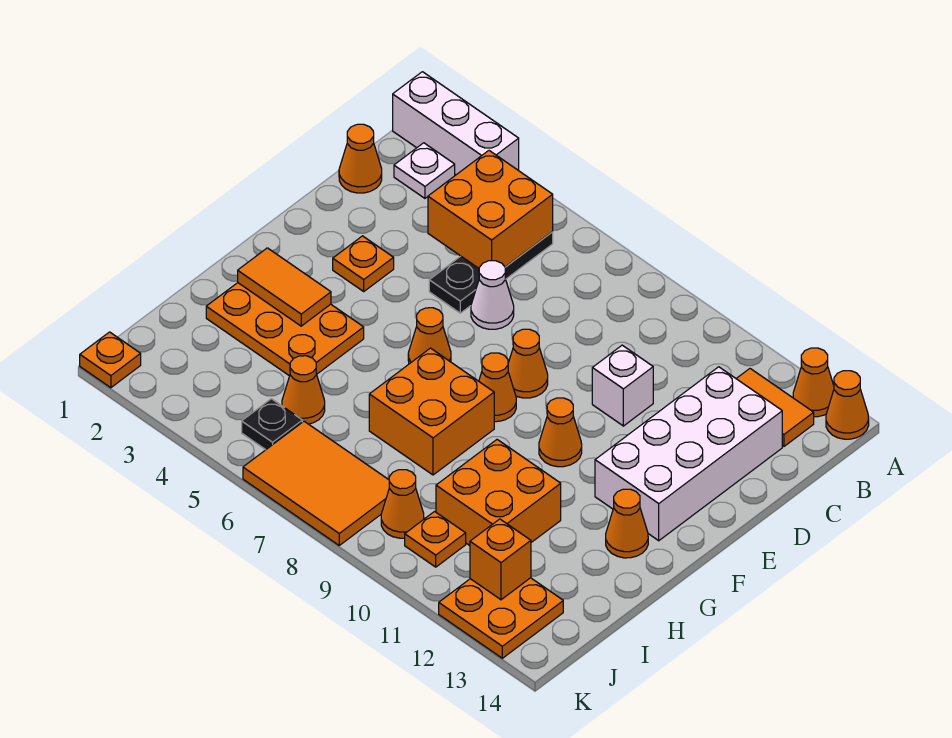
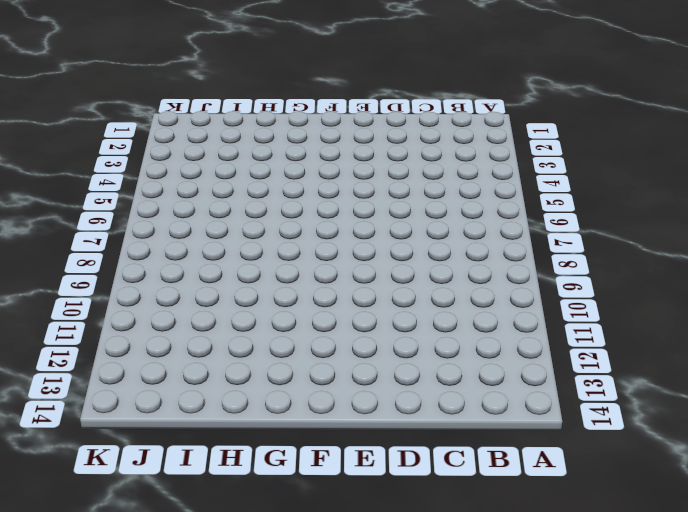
none -> white 1x3 brick [393,72,519,175]
none -> orange 1x1 cone [793,348,834,417]
none -> orange 1x1 cone [826,371,869,439]

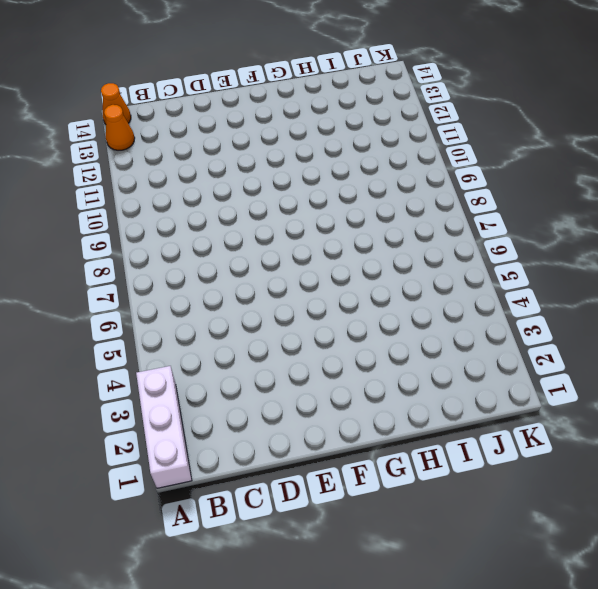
none -> white 1x1 plate [394,143,455,198]
none -> black 1x3 plate [429,232,553,313]
none -> orange 1x2 tile [736,369,814,446]

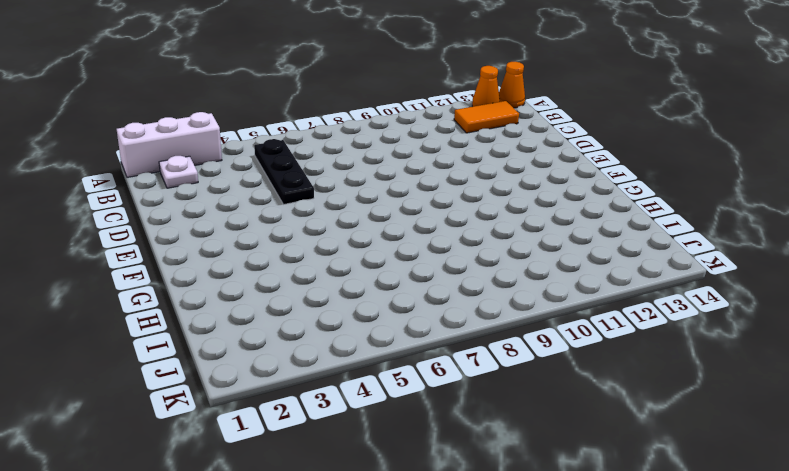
none -> orange 1x1 cone [339,124,382,193]
none -> white 2x4 brick [595,367,782,541]
none -> white 1x1 cone [471,261,514,329]

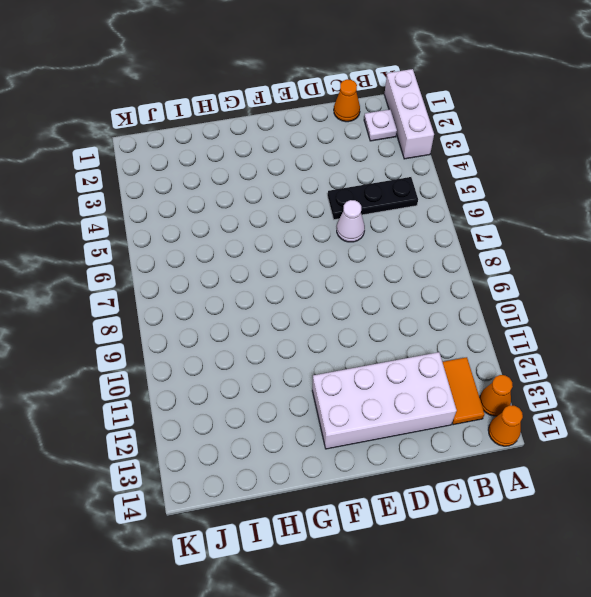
none -> white 1x1 brick [592,345,653,426]
none -> orange 1x1 plate [333,236,394,291]
none -> orange 1x1 cone [508,329,548,398]

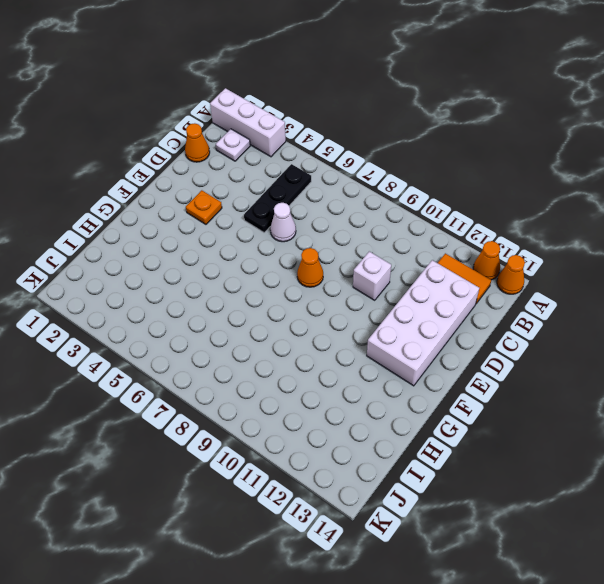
none -> orange 1x1 cone [408,308,451,364]
none -> orange 1x1 cone [479,353,516,422]
none -> orange 1x1 cone [539,398,582,467]

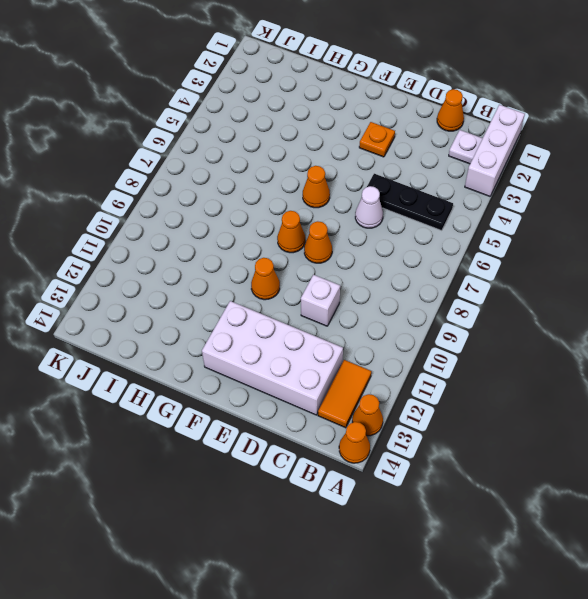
none -> orange 2x3 plate [206,283,364,376]
none -> orange 2x2 brick [369,348,494,475]
none -> orange 1x1 cone [606,489,648,558]

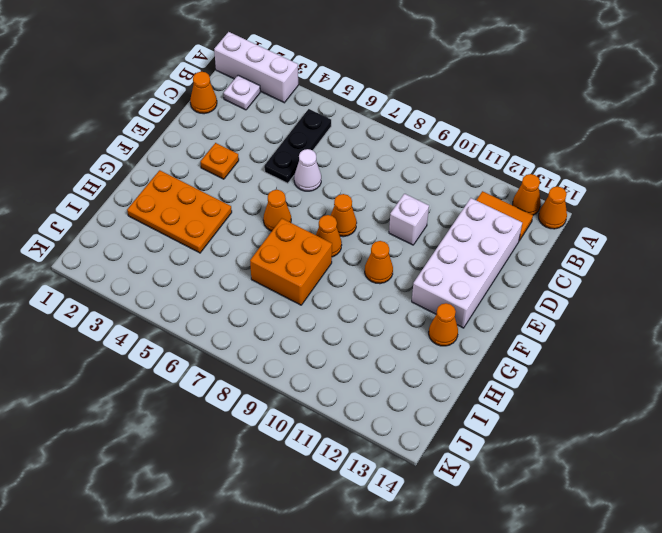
none -> orange 2x2 brick [436,440,561,546]
none -> orange 1x1 cone [282,356,325,424]
none -> black 1x1 plate [242,399,302,450]

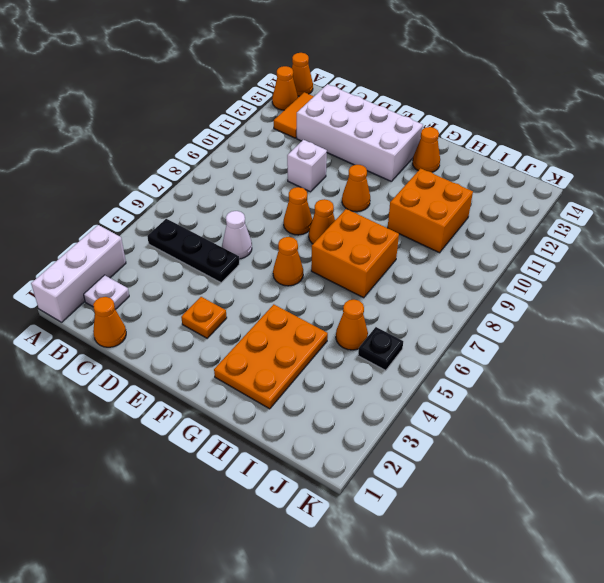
none -> orange 2x3 tile [243,421,389,545]
none -> orange 1x1 cone [381,470,424,538]
none -> orange 1x1 plate [405,512,466,567]

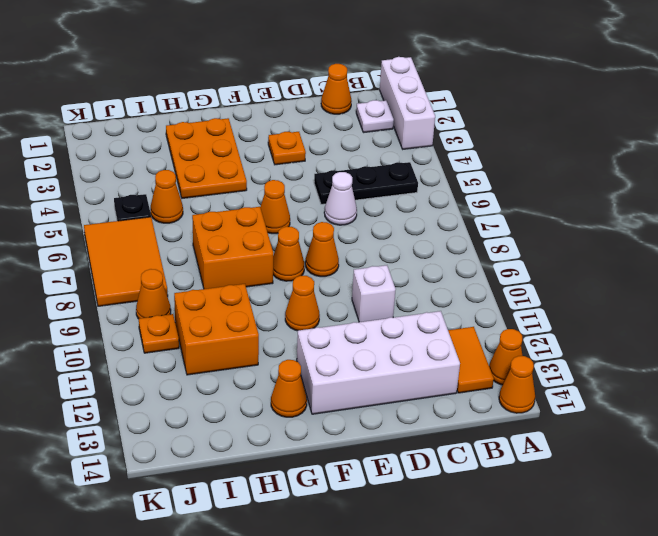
none -> orange 2x2 plate [439,578,563,658]
none -> orange 1x1 plate [80,332,141,388]
none -> orange 2x2 brick [428,151,553,268]

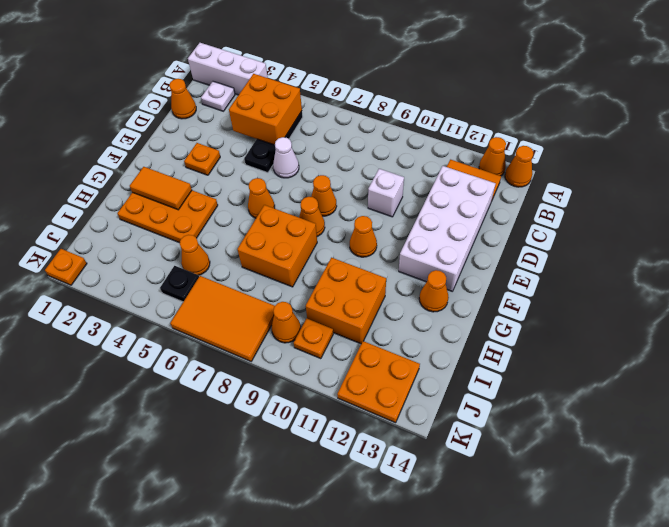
none -> orange 1x1 brick [470,519,531,600]

